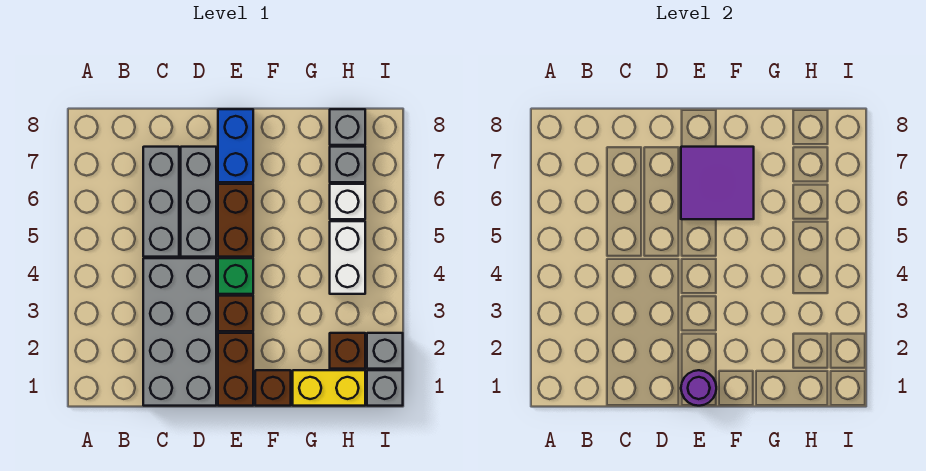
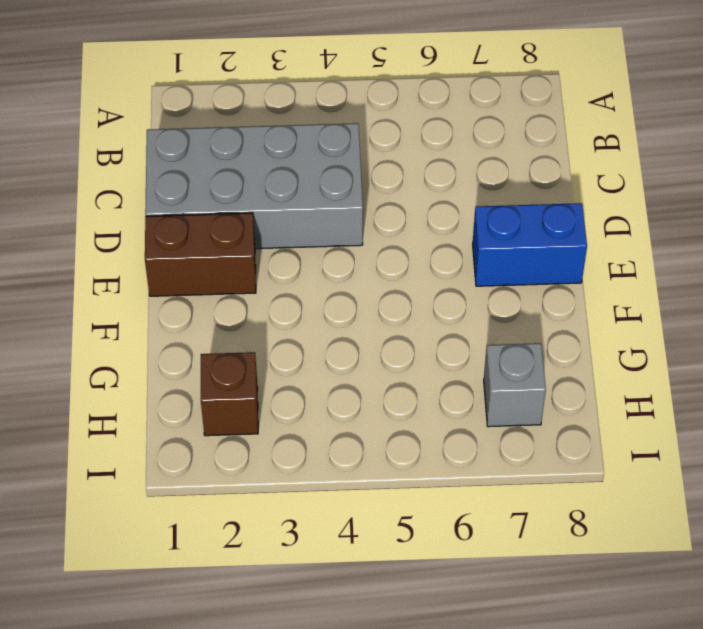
none -> grey 1x3 brick [143,147,179,257]
none -> grey 1x3 brick [181,147,216,257]
none -> brown 1x1 brick [218,296,253,331]

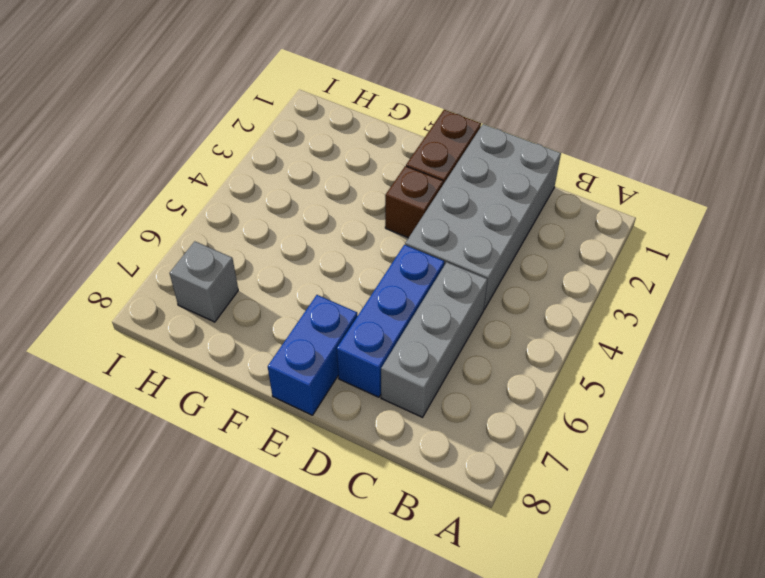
blue 1x3 brick [337,245,444,397] -> grey 1x3 brick [181,147,216,257]
none -> green 1x1 brick [218,258,253,294]
none -> brown 1x2 brick [218,184,253,257]
none -> brown 1x1 brick [255,370,291,406]

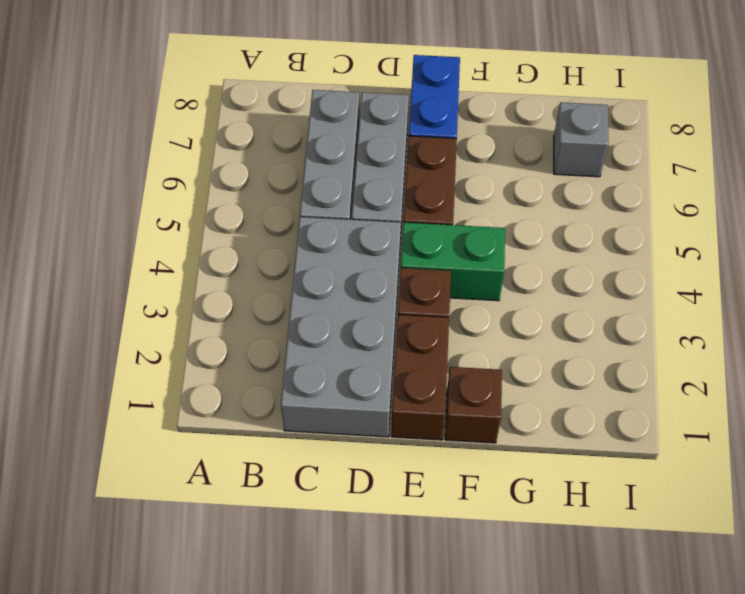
green 1x2 brick [401,223,505,301] -> green 1x1 brick [218,258,253,294]
none -> yellow 1x2 brick [293,370,365,406]
none -> brown 1x1 brick [330,333,365,369]
none -> white 1x2 brick [330,221,365,294]

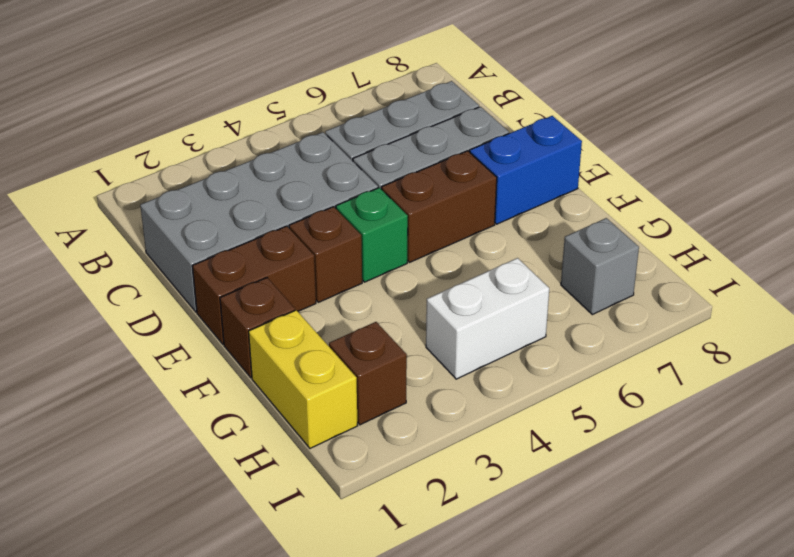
none -> white 1x1 brick [330,184,365,219]
none -> grey 1x1 brick [330,109,365,145]
none -> grey 1x1 brick [367,370,403,406]

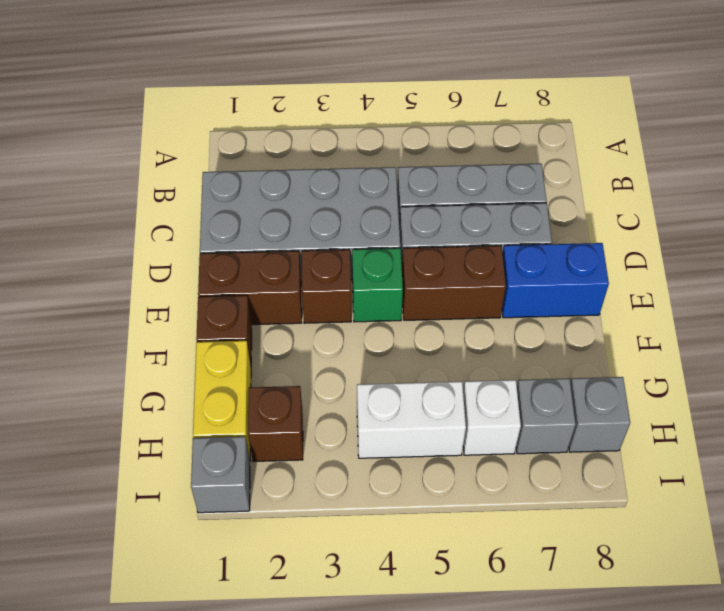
none -> grey 1x1 brick [367,333,403,369]
none -> purple 1x1 round brick [681,370,716,406]
none -> purple 2x2 tile [681,147,754,219]

